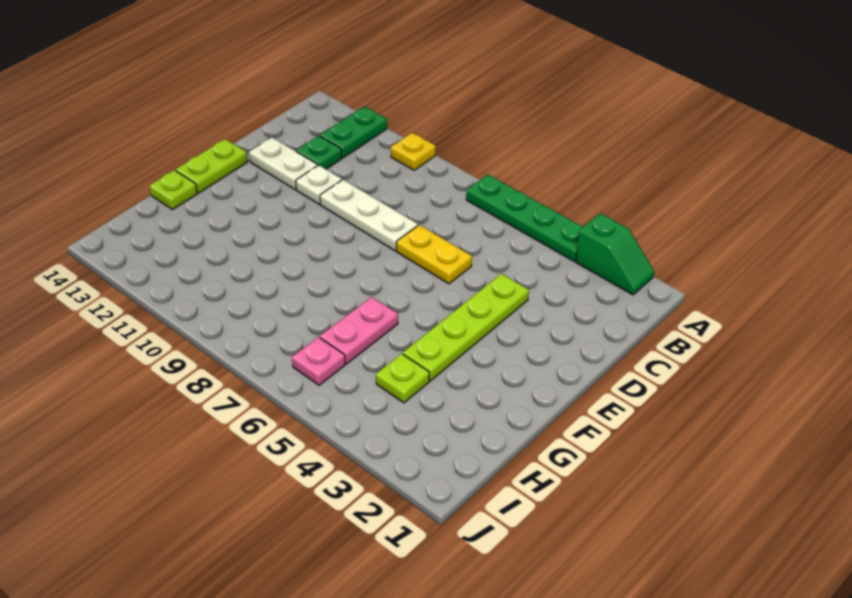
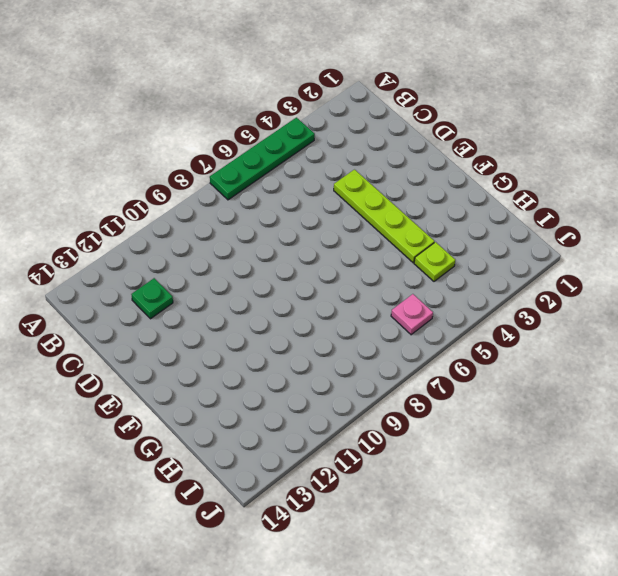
none -> green 1x2 slope [576,213,654,295]
none -> yellow 1x1 plate [391,133,436,170]
none -> green 1x2 plate [320,106,387,158]

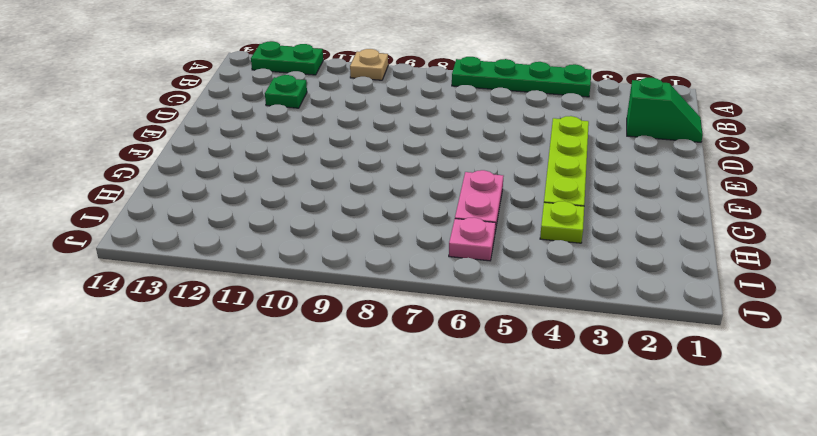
tan 1x1 plate [350,49,388,80] -> yellow 1x1 plate [391,133,436,170]
green 1x2 plate [251,41,323,75] -> green 1x2 plate turned to [320,106,387,158]
green 1x2 slope [627,78,703,142] -> green 1x2 slope moved to [576,213,654,295]
none -> yellow 1x2 plate [396,225,472,284]
none -> white 1x3 plate [320,180,418,251]
none -> white 1x1 plate [296,165,342,204]

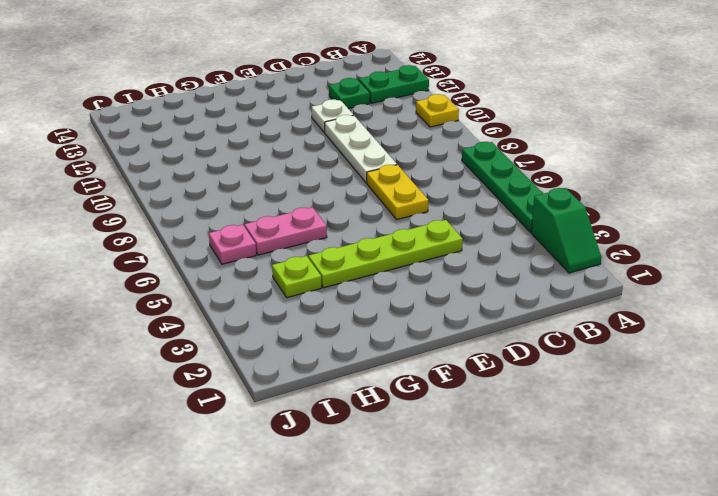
none -> white 1x2 plate [249,138,318,190]
none -> lime 1x2 plate [176,139,248,193]
none -> lime 1x1 plate [150,170,197,210]

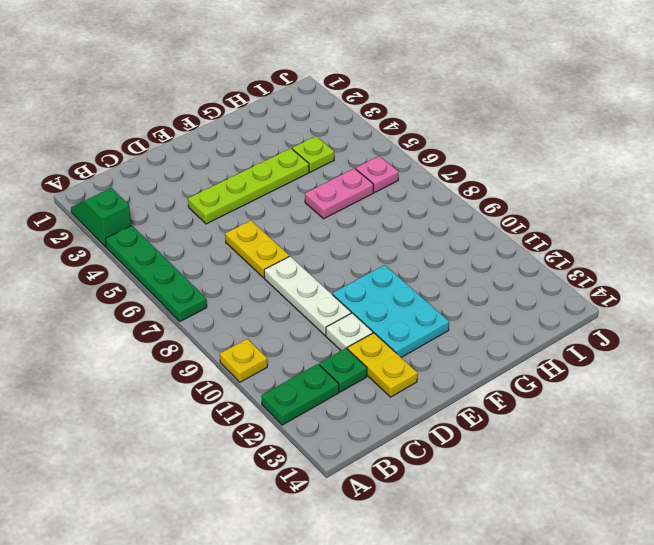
yellow 1x2 plate [347,333,417,397] -> white 1x2 plate [249,138,318,190]
cyan 2x3 plate [332,265,449,357] -> none
none -> lime 1x2 plate [176,139,248,193]
none -> lime 1x1 plate [150,170,197,210]

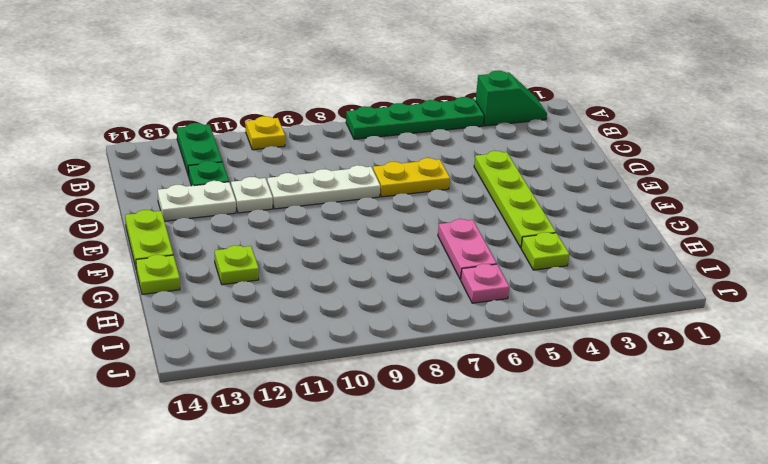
lime 1x1 plate [215,245,259,285] -> none

